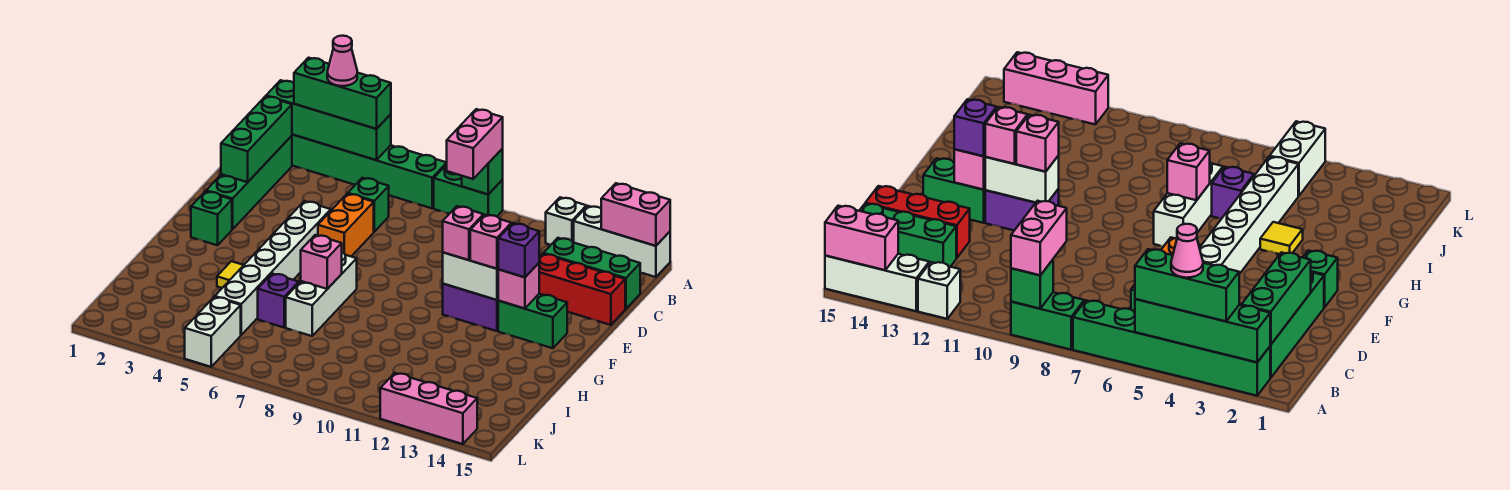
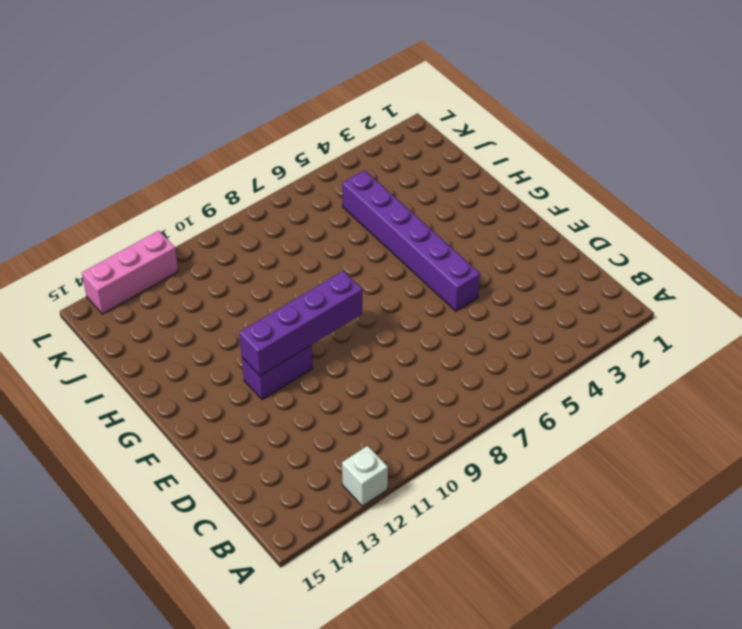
purple 1x6 brick [342,170,480,311] -> white 1x6 brick [215,201,331,335]
purple 1x4 brick [239,271,362,376] -> white 1x2 brick [443,252,499,300]
none -> green 1x6 brick [292,135,447,208]
none -> green 1x2 brick [434,165,503,216]
none -> white 1x3 brick [574,206,670,277]
none -> green 1x4 brick [206,136,292,229]

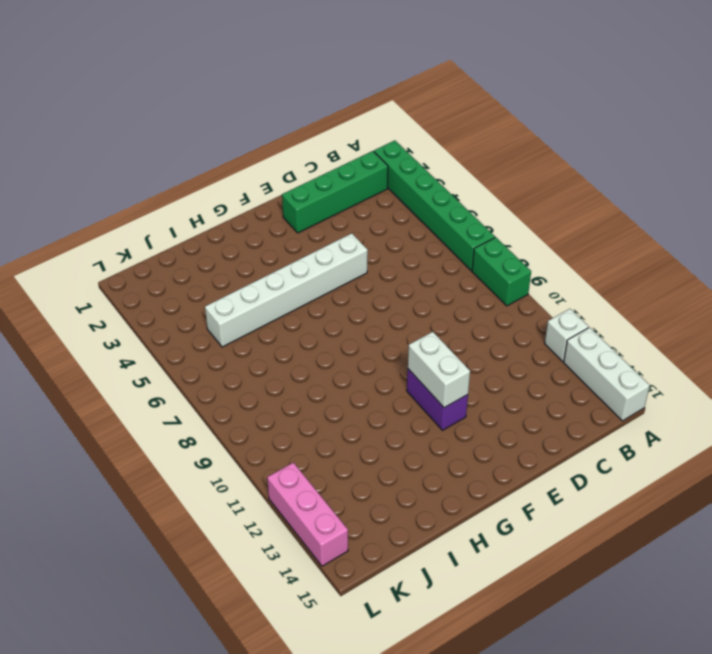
none -> green 1x1 brick [348,178,389,232]
none -> green 1x3 brick [543,238,640,309]
none -> orange 1x2 brick [318,194,374,256]
none -> red 1x3 brick [539,254,625,325]

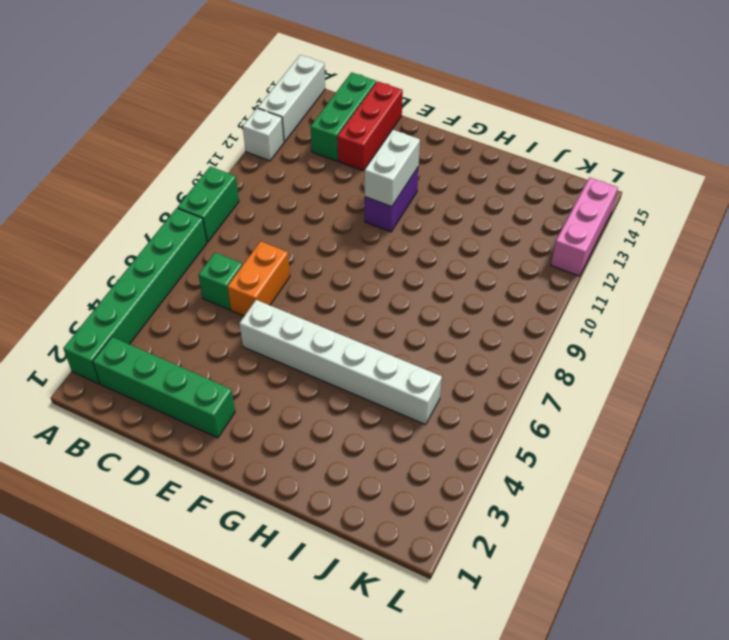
orange 1x2 brick [227,241,290,316] -> orange 1x2 brick turned to [318,194,374,256]
none -> green 1x1 brick [191,191,232,245]
none -> green 1x2 brick [498,294,567,348]
none -> white 1x3 brick [286,252,357,336]
none -> yellow 1x1 tile [217,261,244,288]

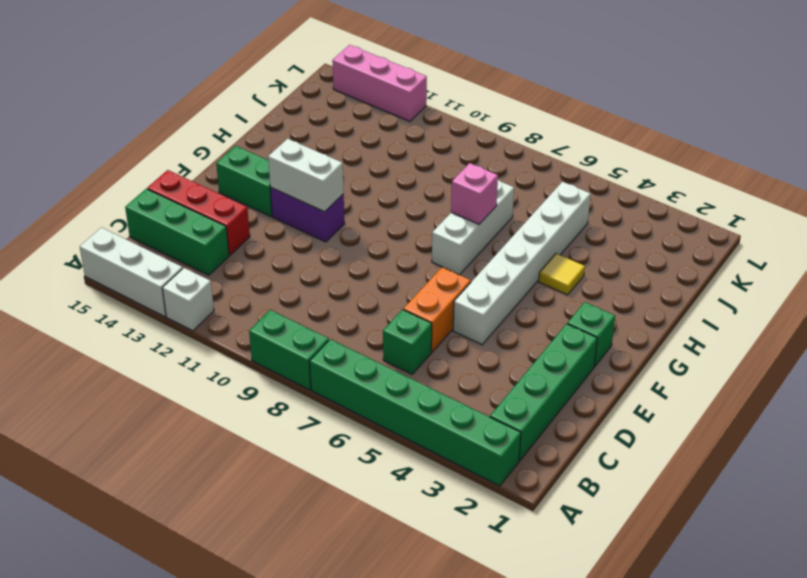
none -> purple 1x1 brick [258,274,299,327]
none -> white 1x2 brick [185,297,241,367]
none -> green 1x4 brick [266,80,391,160]
none -> green 1x1 brick [462,149,503,194]

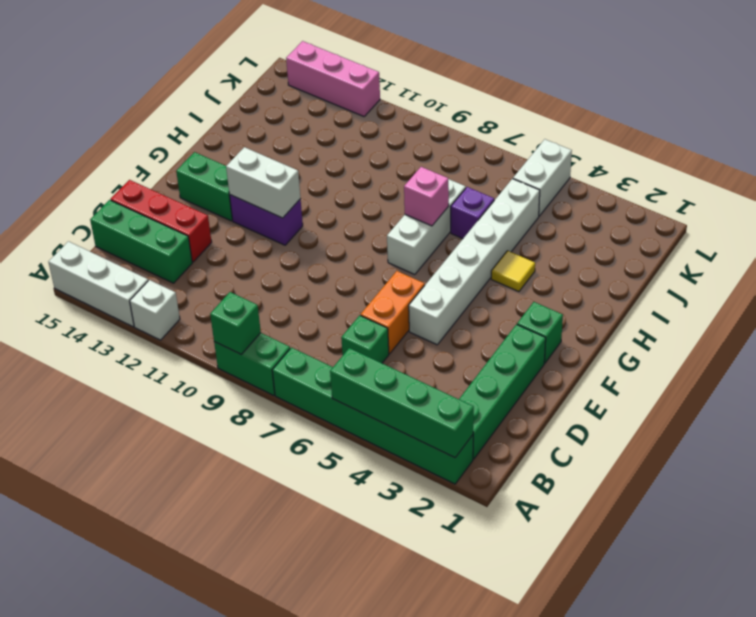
none -> pink 1x2 brick [601,183,670,246]
none -> green 1x3 brick [221,96,292,182]
none -> pink 1x1 brick [498,263,539,309]
none -> green 1x3 brick [294,58,391,129]

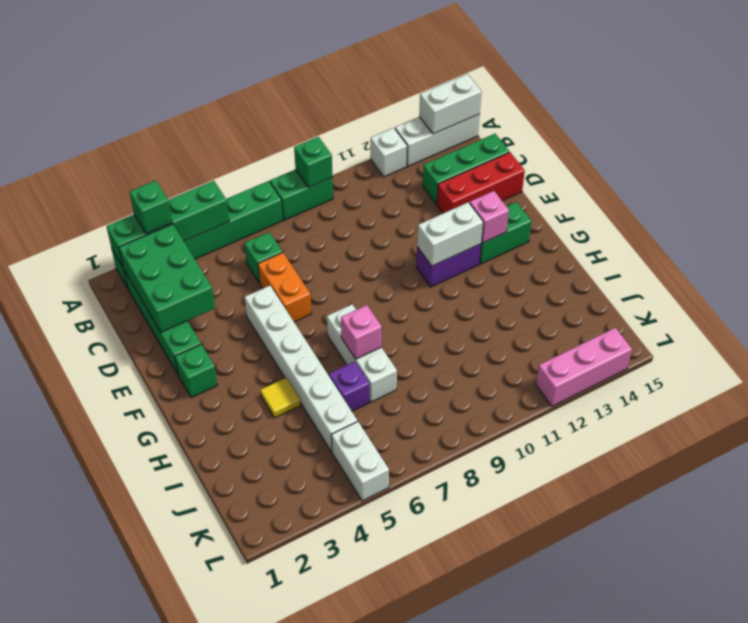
green 1x1 brick [130,181,172,234] -> green 1x3 brick [294,58,391,129]
white 1x2 brick [419,74,482,134] -> pink 1x2 brick [601,183,670,246]
green 2x3 brick [119,224,215,332] -> green 1x3 brick [221,96,292,182]
none -> pink 1x2 brick [447,109,503,179]
none -> pink 1x1 brick [443,206,483,260]
none -> pink 1x1 brick [470,215,511,269]
none -> purple 1x1 brick [498,223,539,277]

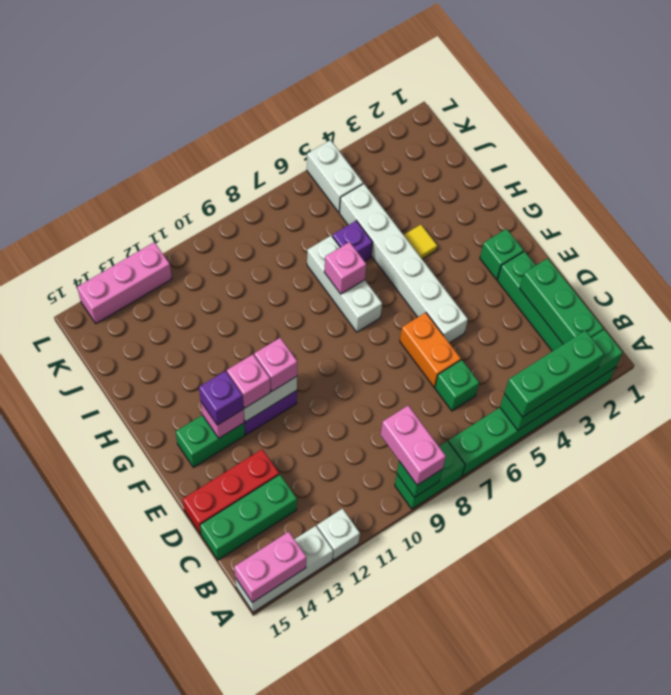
none -> pink 1x1 cone [327,36,357,86]

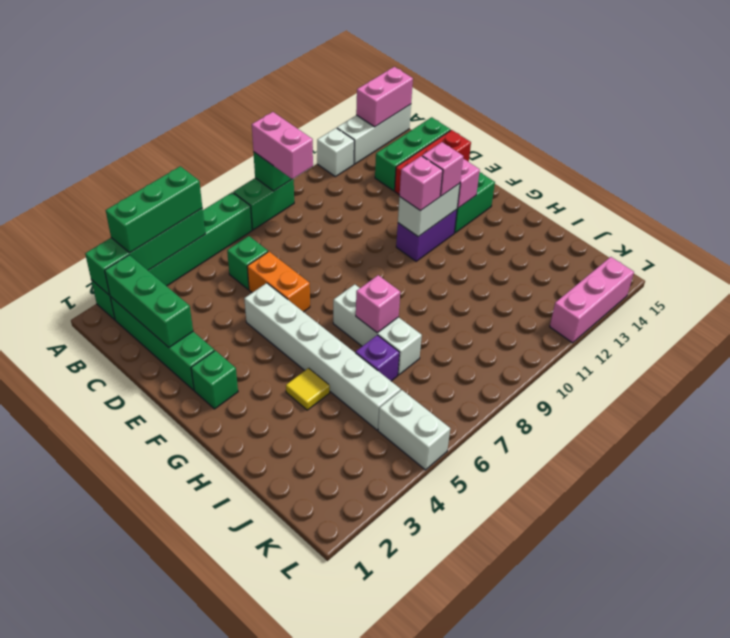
none -> purple 1x1 brick [498,223,539,277]
none -> pink 1x1 cone [327,36,357,86]

